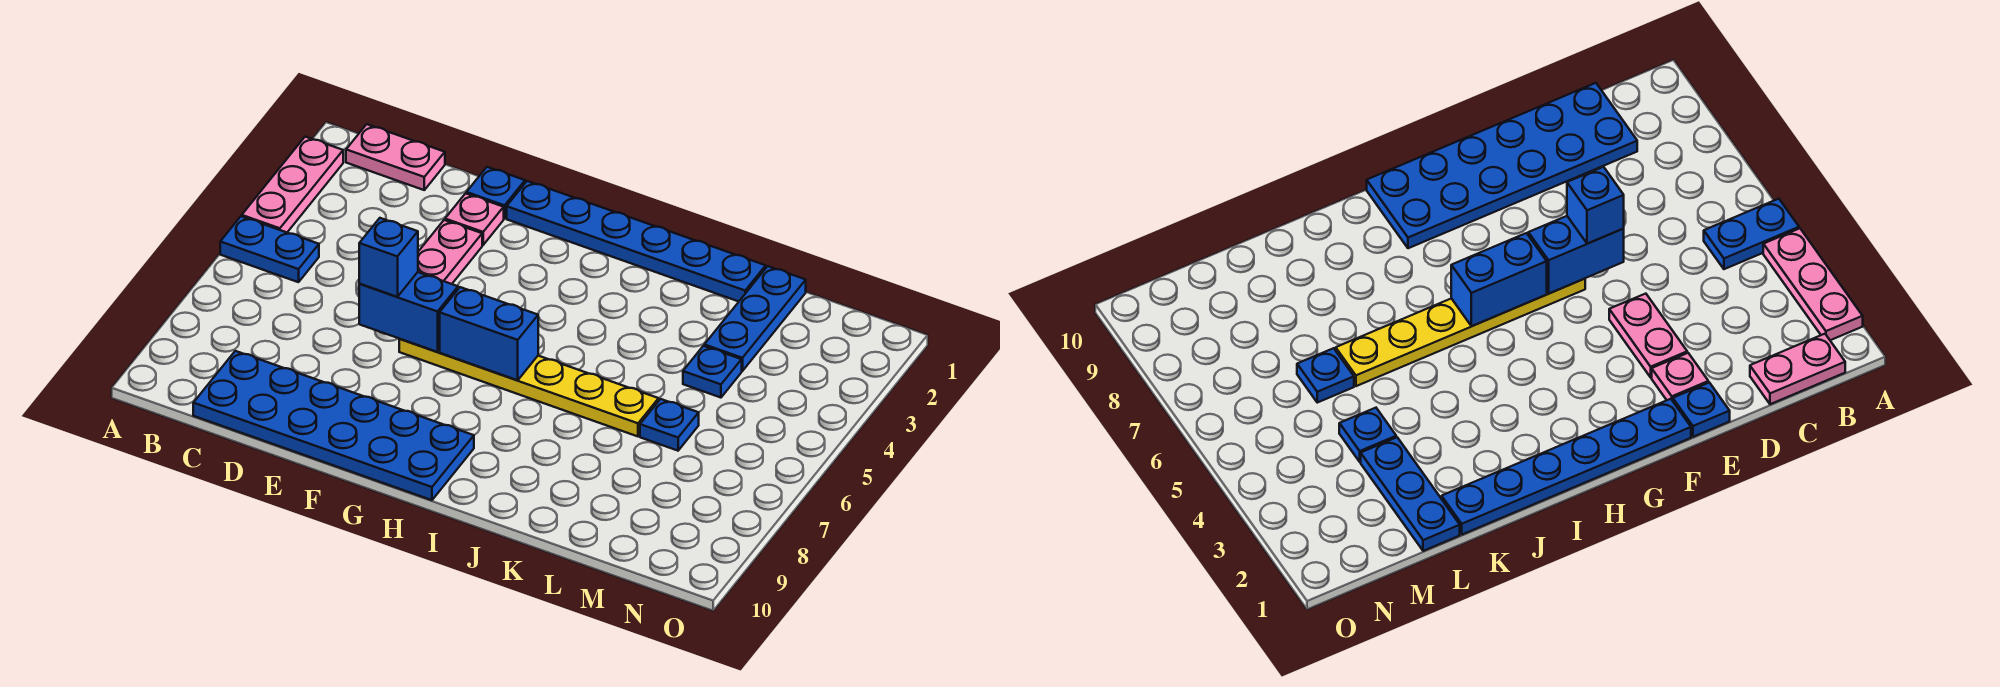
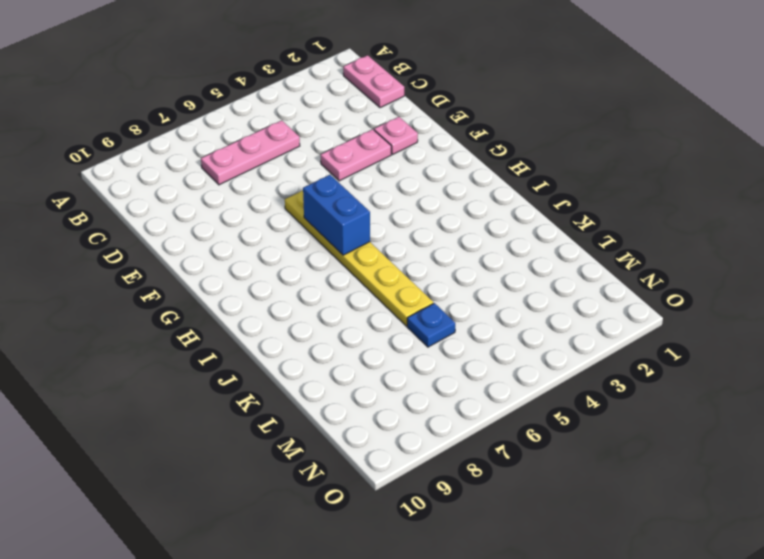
pink 1x3 plate [201,120,300,185] -> pink 1x3 plate moved to [242,137,343,232]
none -> blue 1x2 plate [220,216,319,282]
none -> blue 2x6 plate [193,351,474,500]
none -> blue 1x1 plate [466,167,525,219]

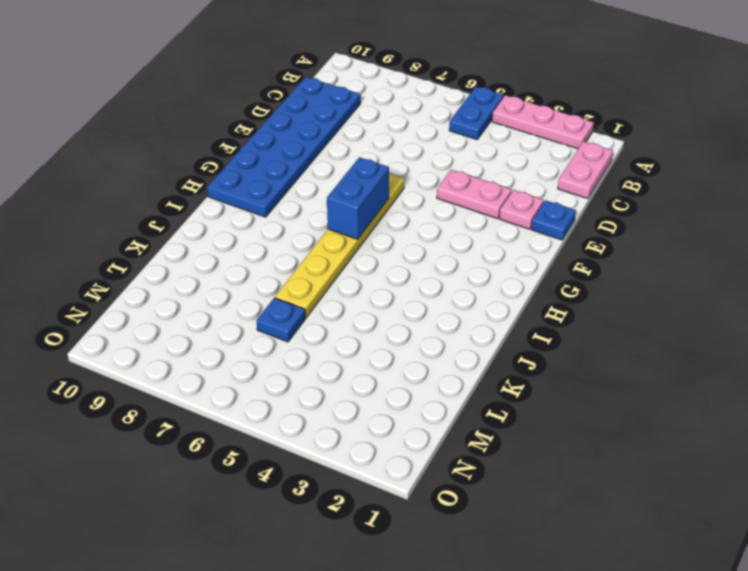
none -> blue 1x6 plate [507,181,766,301]
none -> blue 1x3 plate [704,266,806,371]
none -> blue 1x1 plate [683,346,742,398]

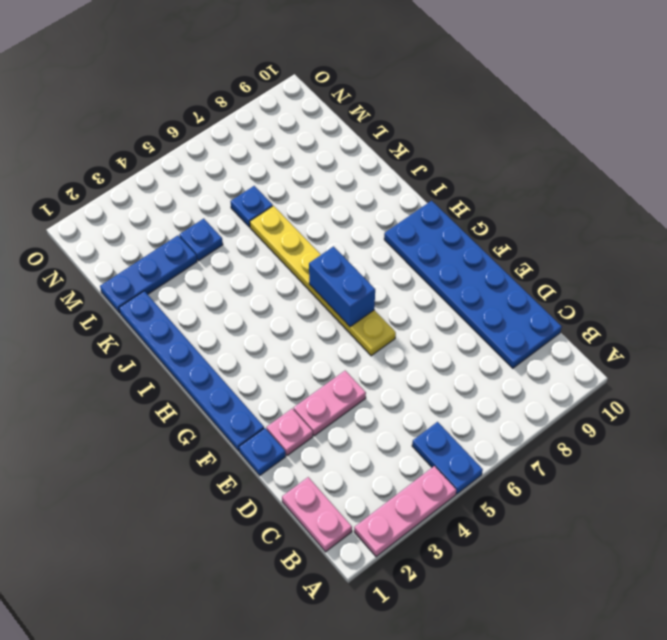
none -> blue 1x2 brick [359,272,458,352]
none -> blue 1x1 brick [359,218,418,297]

